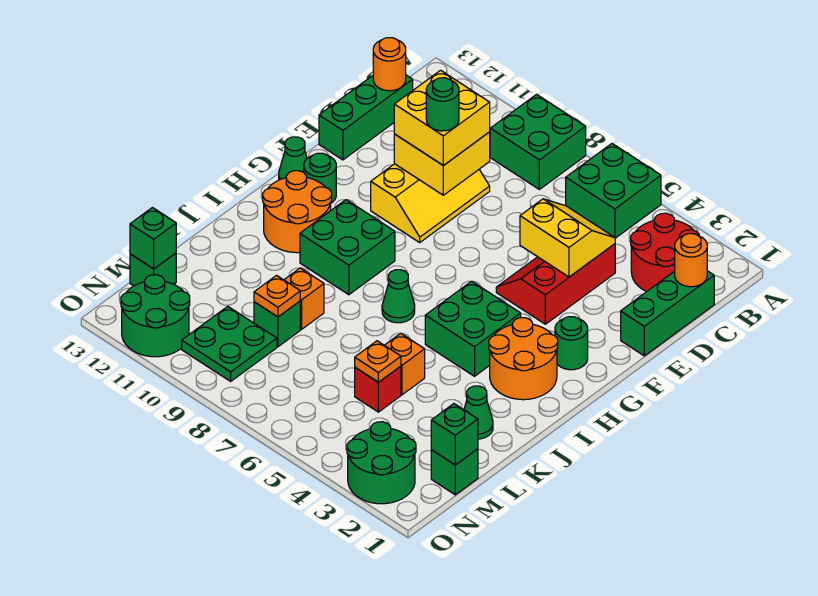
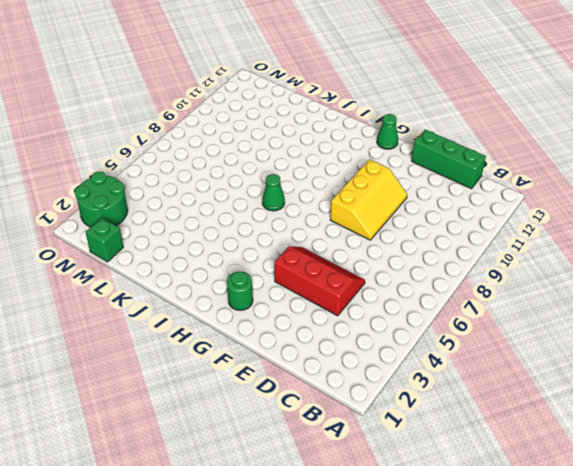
yellow 2x3 slope [330,159,407,240] -> yellow 2x3 slope turned to [371,164,490,242]
none -> green 2x2 brick [566,144,661,238]
none -> green 2x2 brick [490,94,586,189]
none -> red 2x2 round brick [631,213,699,292]
none -> green 1x3 brick [621,271,714,356]

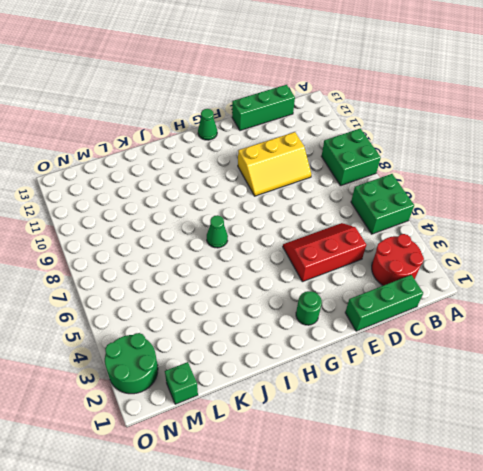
none -> green 1x1 round brick [304,153,336,203]
none -> orange 2x2 round brick [489,318,558,400]
none -> green 2x2 brick [425,281,521,376]
none -> green 2x2 brick [300,200,395,295]

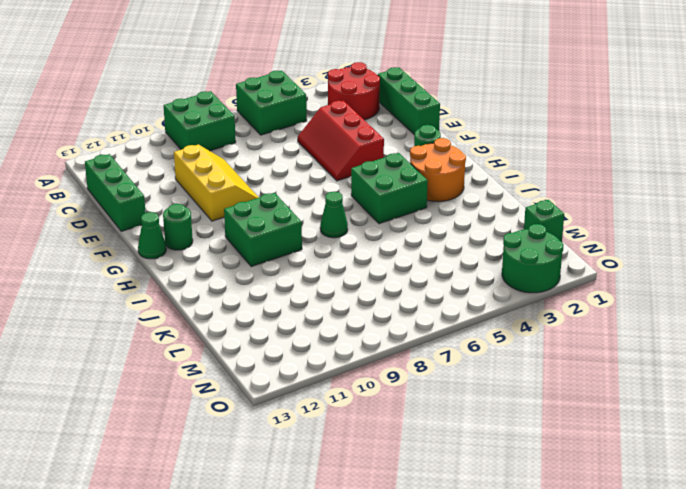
none -> orange 2x2 round brick [263,171,332,253]
none -> green 1x1 cone [464,386,493,439]
none -> orange 1x1 brick [385,333,425,395]
none -> orange 1x1 brick [284,268,324,329]

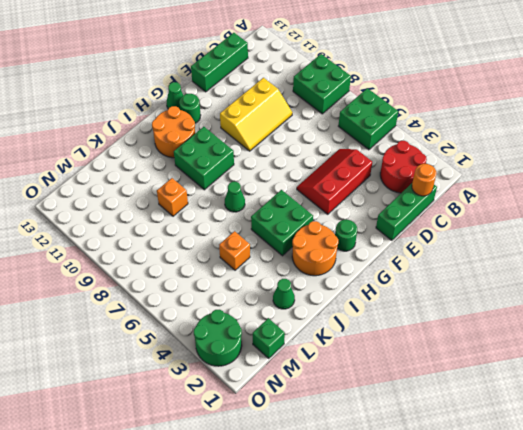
none -> red 1x1 brick [355,366,401,412]
none -> green 1x1 brick [254,301,300,347]
none -> green 2x2 plate [182,306,277,381]
none -> green 1x1 brick [130,253,176,286]

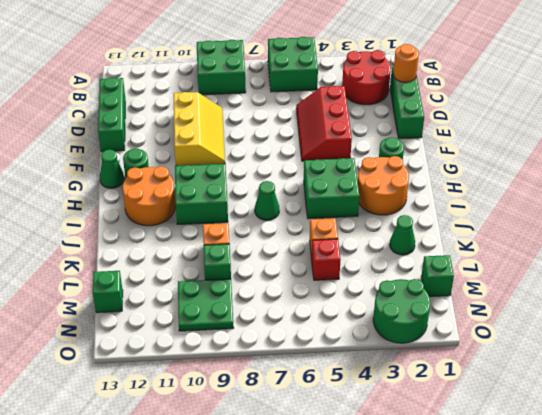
none -> green 2x2 round brick [121,275,190,357]
none -> orange 1x1 round brick [373,38,406,91]
none -> yellow 2x2 slope [520,199,615,277]
none -> yellow 2x2 brick [394,132,490,195]

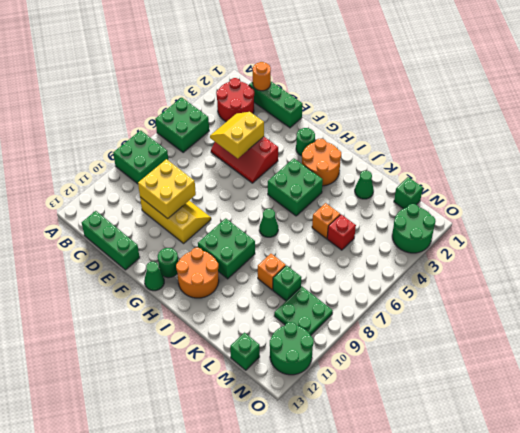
none -> orange 1x1 round brick [373,38,406,91]
none -> orange 1x1 plate [355,341,401,382]
none -> orange 1x1 plate [254,275,300,317]
none -> green 1x1 brick [431,404,478,465]

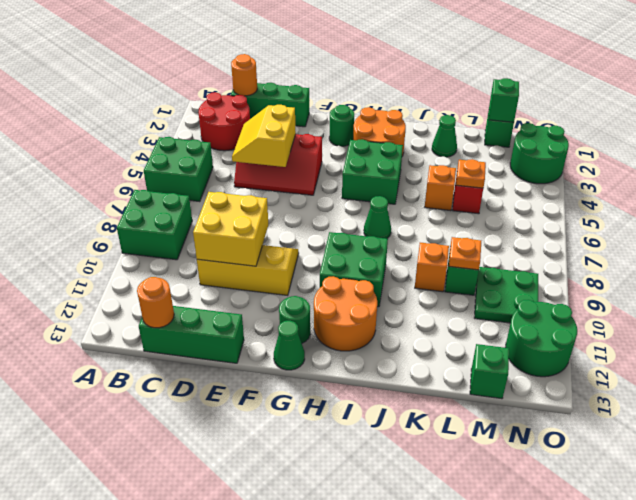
none -> green 1x1 brick [130,208,176,269]
none -> yellow 2x2 brick [394,70,490,166]
none -> green 1x1 round brick [426,78,459,131]

